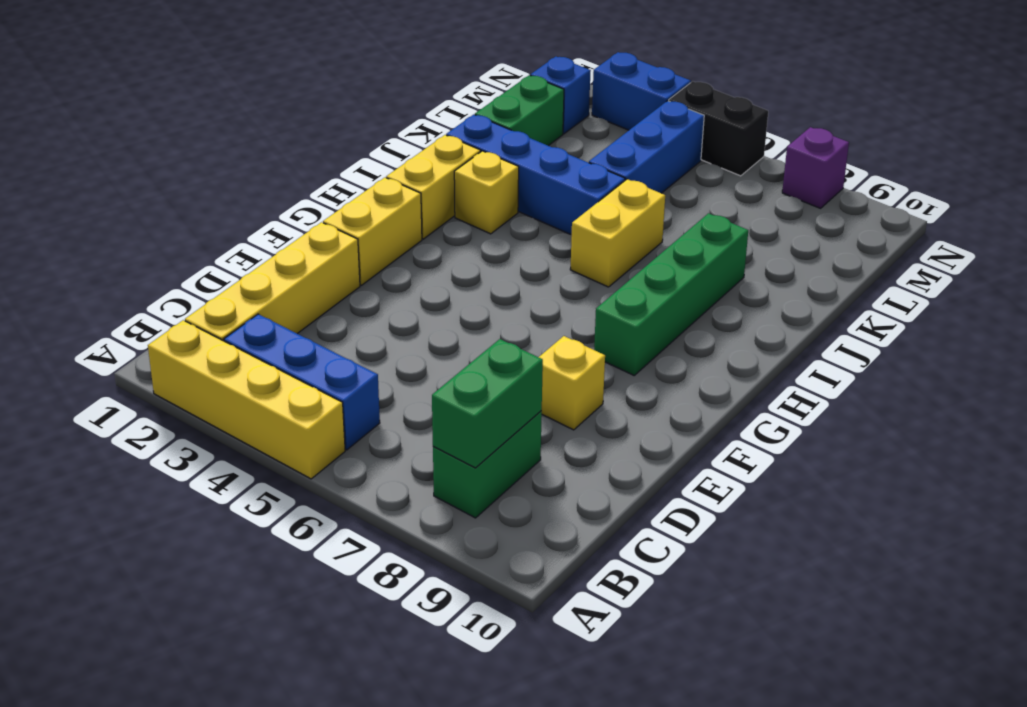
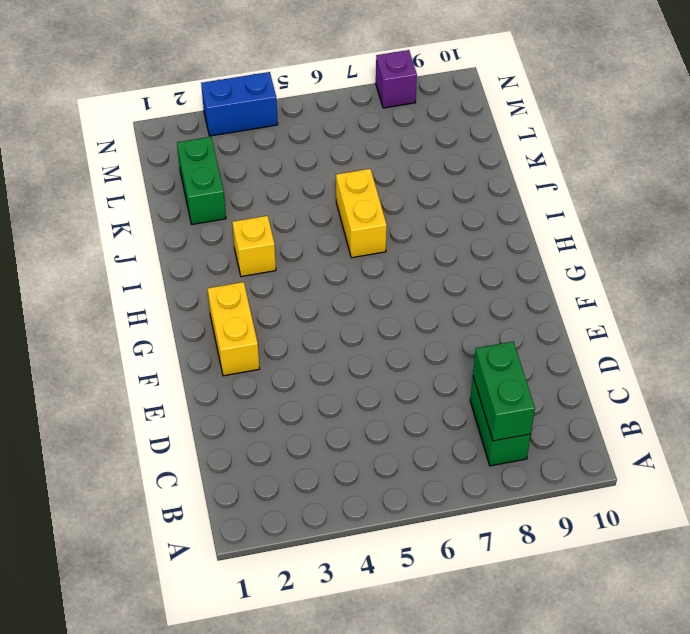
none -> yellow 1x4 brick [148,320,345,479]
none -> yellow 1x4 brick [185,222,360,341]
none -> blue 1x3 brick [224,314,380,450]

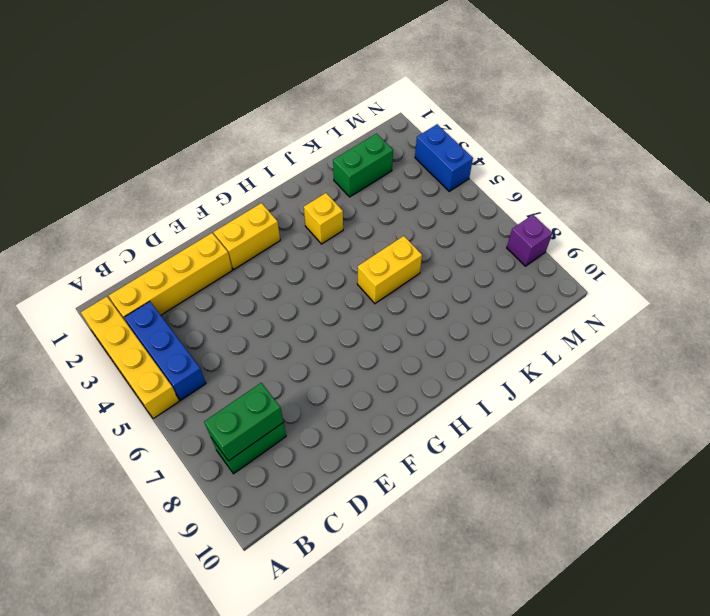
none -> yellow 1x1 brick [539,336,605,430]
none -> green 1x4 brick [594,213,748,375]
none -> yellow 1x2 brick [386,135,481,239]

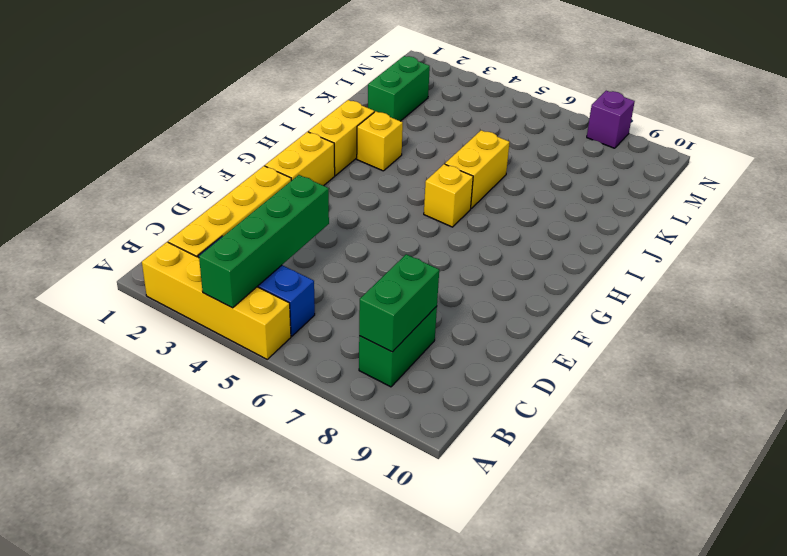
green 1x4 brick [199,175,329,308] -> green 1x4 brick moved to [594,213,748,375]
yellow 1x1 brick [424,164,473,227] -> yellow 1x1 brick moved to [539,336,605,430]
none -> blue 1x4 brick [446,115,625,235]
none -> blue 1x3 brick [589,101,704,193]
none -> blue 1x1 brick [530,57,591,134]

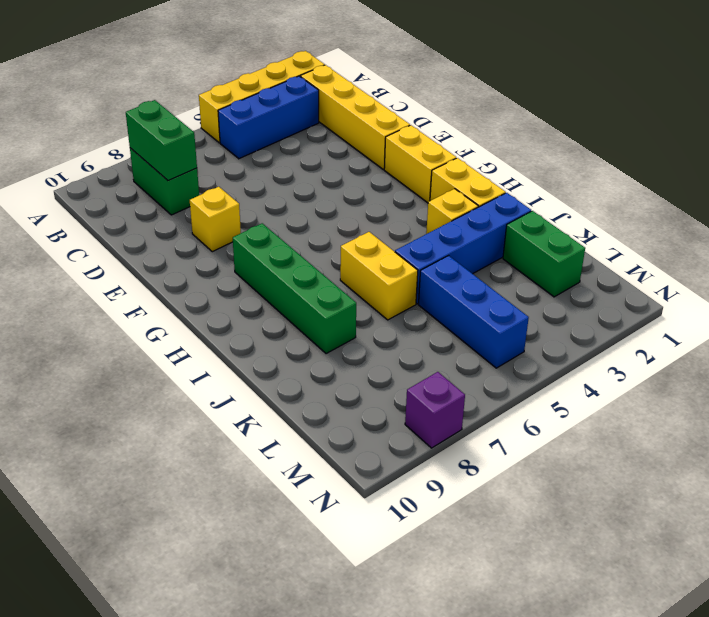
none -> blue 1x1 brick [530,57,591,134]
none -> blue 1x2 brick [592,52,691,130]
none -> black 1x2 brick [669,81,768,176]

